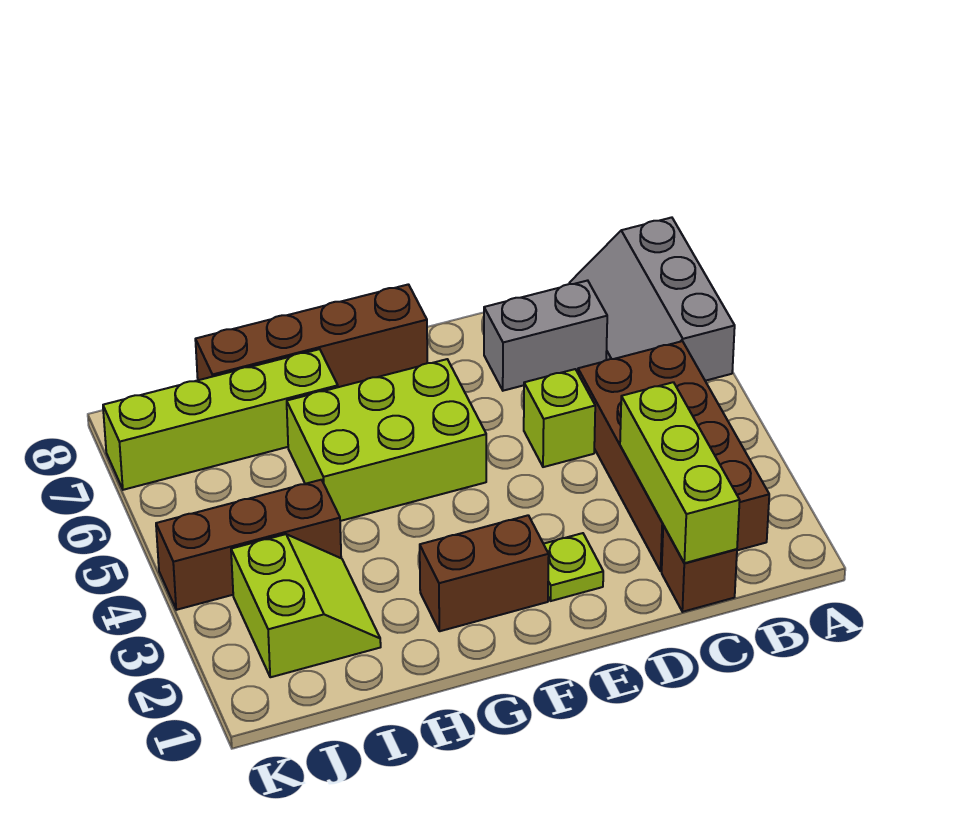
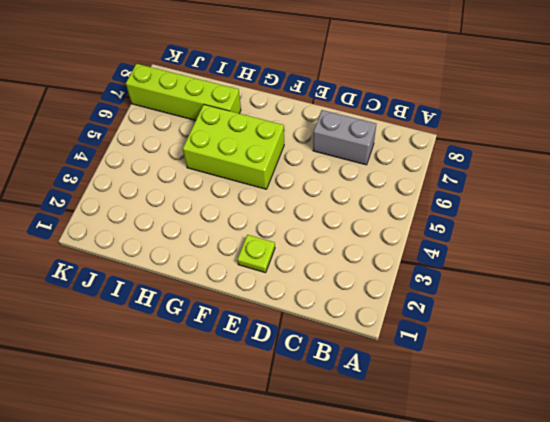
none -> grey 2x3 slope [569,217,735,381]
none -> brown 2x4 brick [578,341,769,571]
none -> brown 1x1 brick [662,526,737,612]

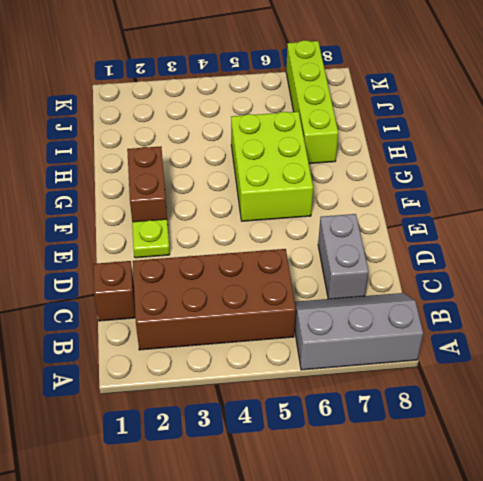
none -> lime 1x1 brick [524,369,595,467]
none -> brown 1x4 brick [195,284,427,387]
none -> lime 2x2 slope [231,534,381,677]

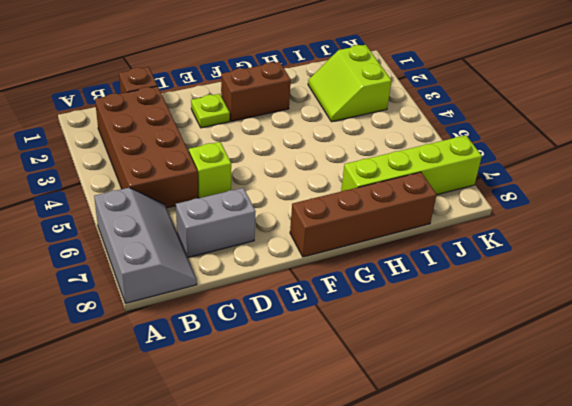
none -> lime 2x3 brick [287,359,486,521]
none -> brown 1x3 brick [156,480,341,610]
none -> lime 1x3 brick [620,382,740,563]

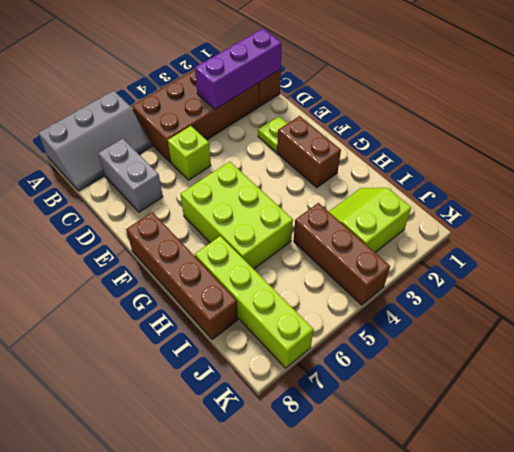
purple 1x3 brick [195,29,282,109] -> lime 1x3 brick [620,382,740,563]

